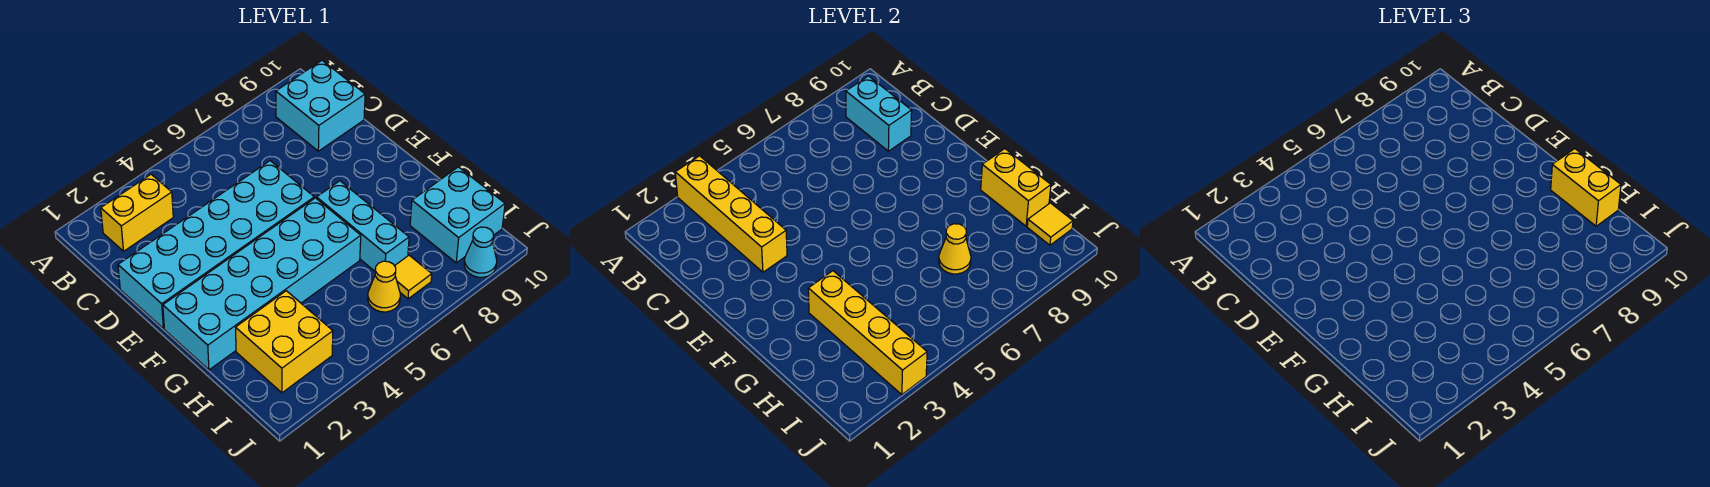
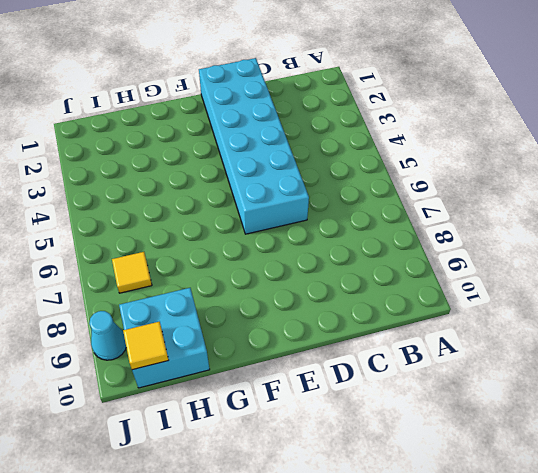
none -> yellow 1x2 brick [101,175,173,251]
none -> cyan 2x2 brick [276,61,365,151]
none -> cyan 2x6 brick [163,198,361,370]

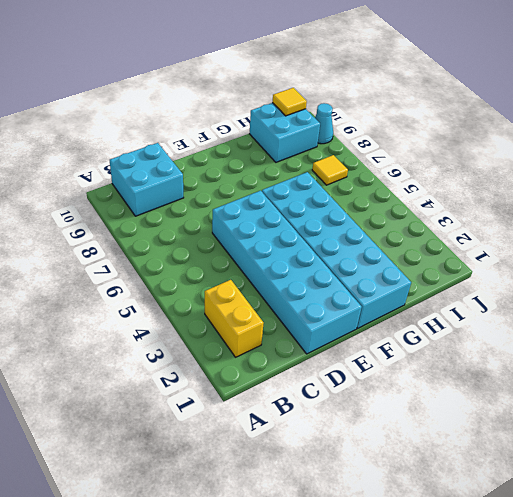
none -> cyan 1x3 brick [317,181,409,271]
none -> yellow 2x2 brick [236,291,333,393]
none -> yellow 1x1 cone [368,261,400,312]

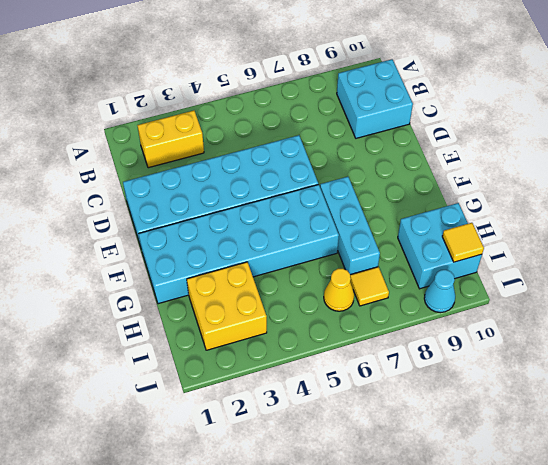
none -> yellow 1x4 brick [675,156,787,272]
none -> cyan 1x2 brick [846,76,912,151]
none -> yellow 1x4 brick [808,271,927,395]

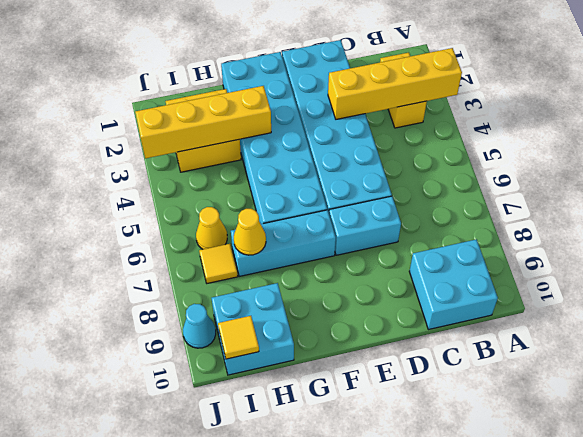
cyan 1x2 brick [329,196,401,255] -> cyan 1x2 brick moved to [846,76,912,151]
none -> yellow 1x2 brick [981,149,1051,226]
none -> yellow 1x2 brick [1551,149,1621,226]

